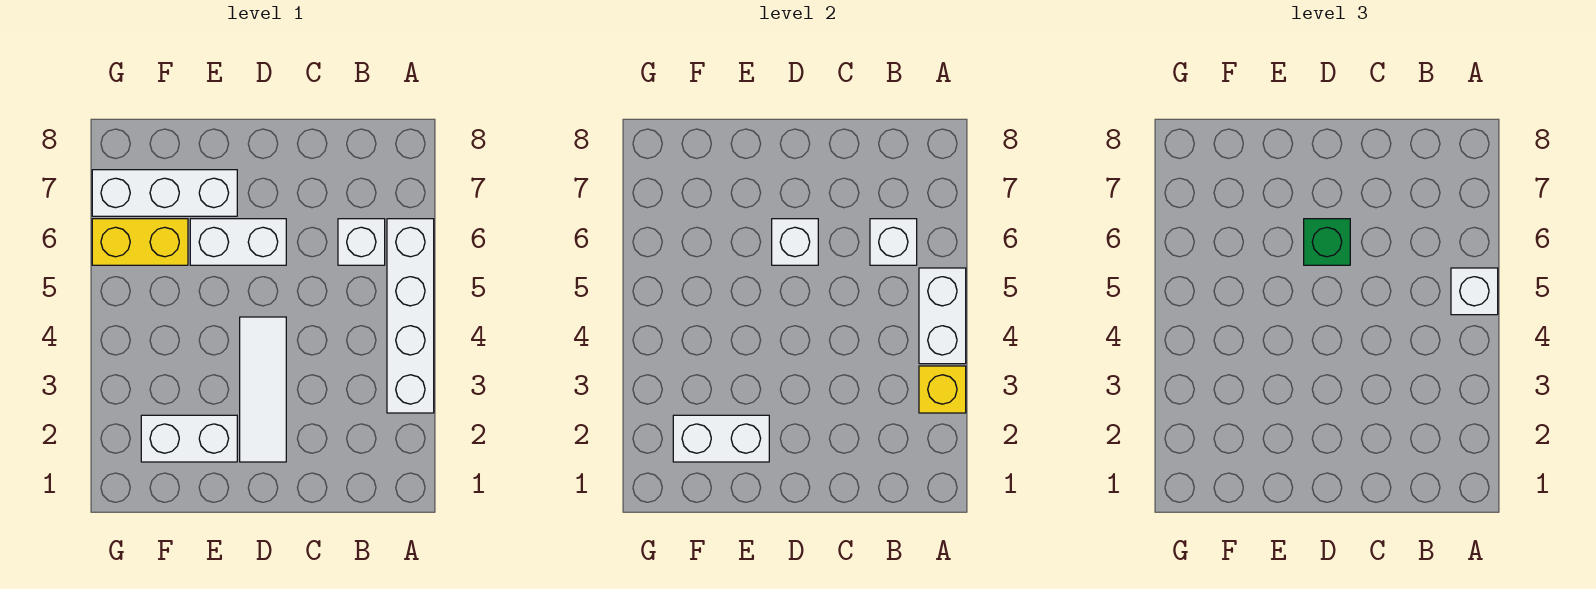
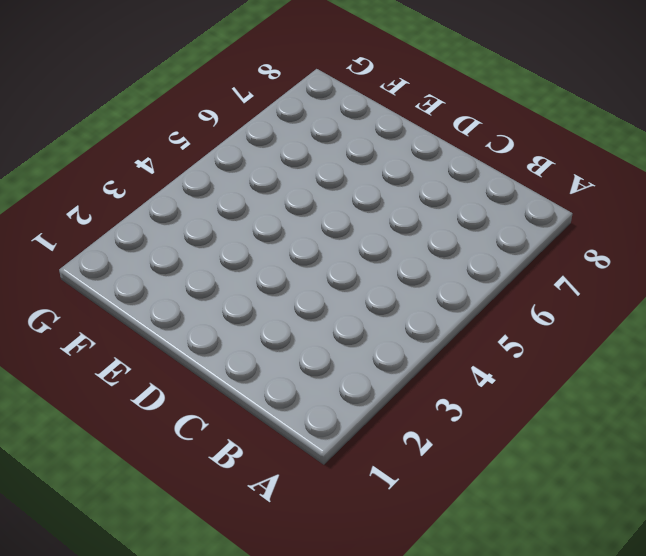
none -> white 1x4 brick [387,219,434,413]
none -> white 1x1 brick [338,219,385,265]
none -> white 1x3 tile [240,317,286,462]

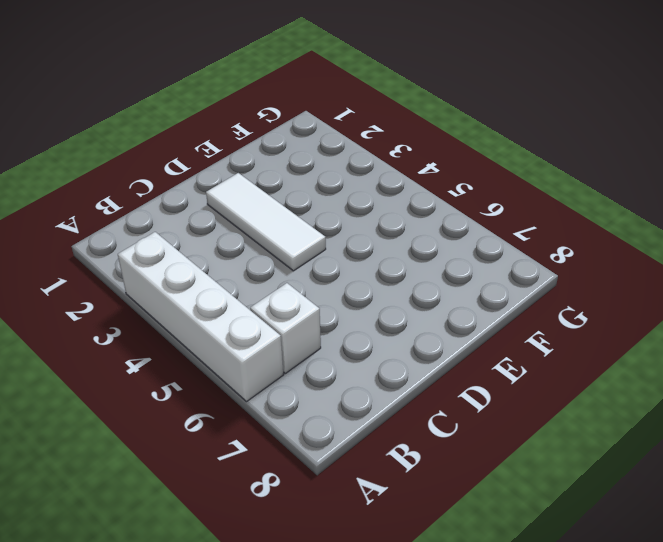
none -> white 1x2 brick [190,219,286,265]
none -> white 1x2 brick [141,415,237,462]
none -> white 1x3 brick [92,170,237,216]

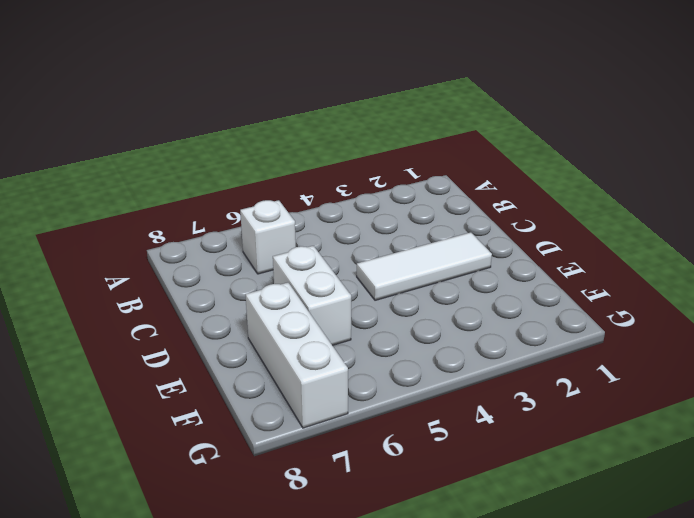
none -> white 1x4 brick [387,219,434,413]
none -> white 1x2 brick [141,415,237,462]
none -> yellow 1x2 brick [92,219,188,265]

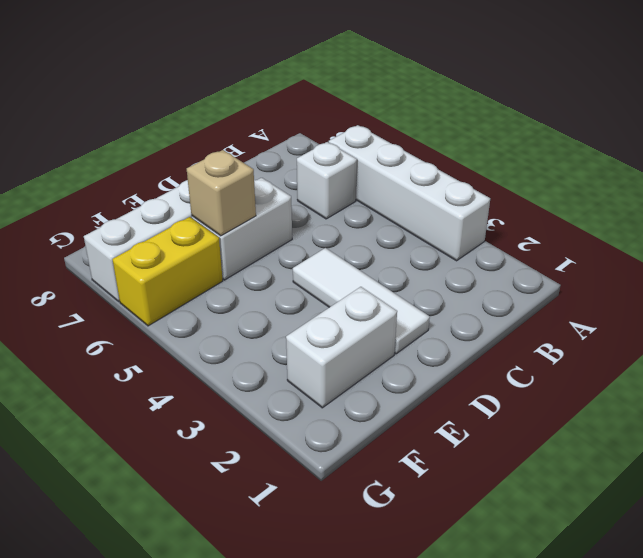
tan 1x1 brick [187,150,256,236] -> none
none -> yellow 1x1 brick [919,366,966,413]
none -> white 1x2 brick [919,268,966,364]
none -> white 1x1 brick [870,219,917,265]

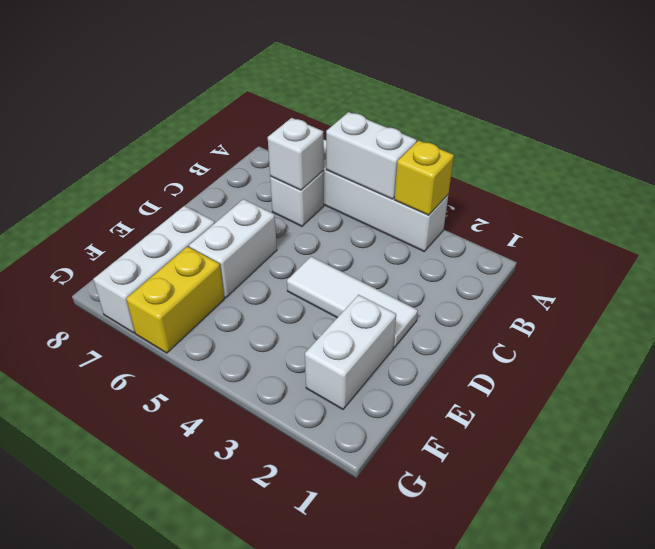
none -> white 1x1 brick [772,219,818,265]
none -> white 1x2 brick [673,415,769,462]
none -> white 1x1 brick [1451,268,1498,315]

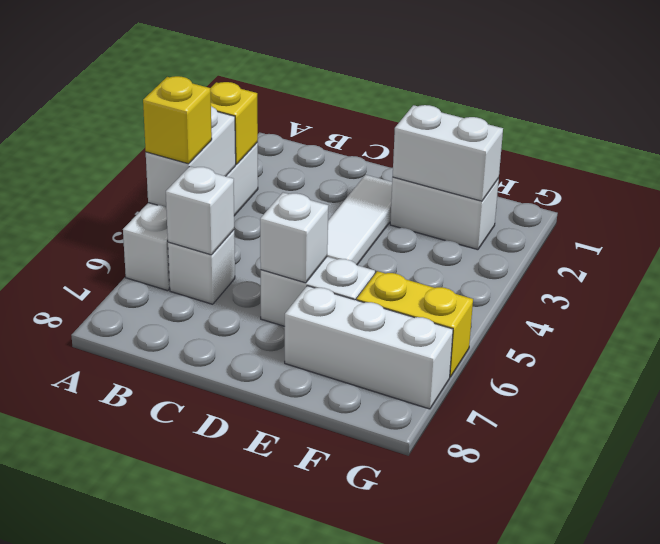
yellow 1x1 brick [143,76,212,164] -> white 1x1 brick [1451,268,1498,315]
none -> green 1x1 brick [1304,219,1350,265]

